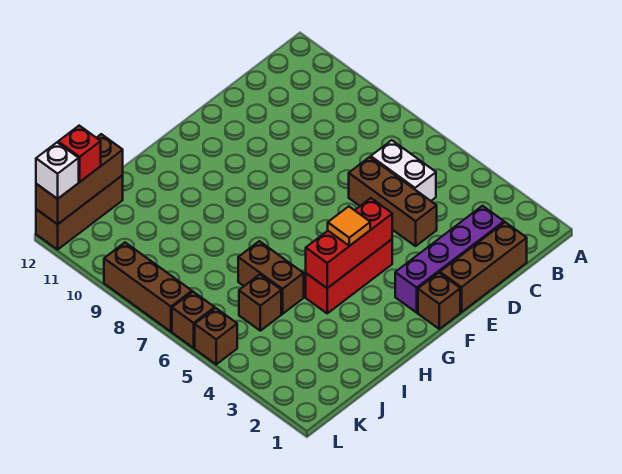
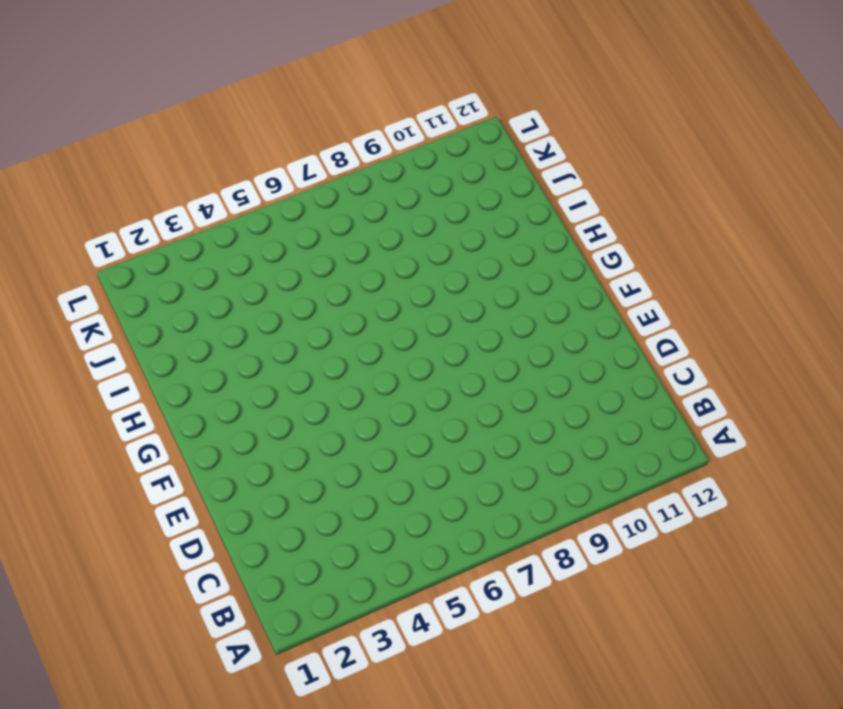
none -> brown 1x3 brick [440,222,527,312]
none -> purple 1x4 brick [395,206,504,313]
none -> white 1x2 brick [371,140,436,201]

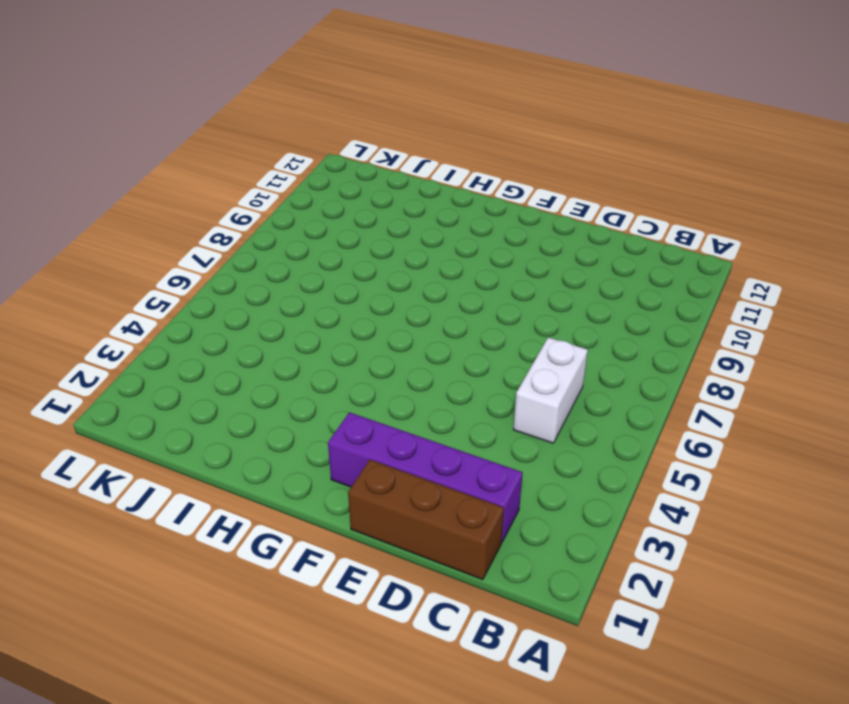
none -> brown 1x3 brick [349,157,437,246]
none -> brown 1x1 brick [418,273,460,329]
none -> red 1x3 brick [306,239,392,313]

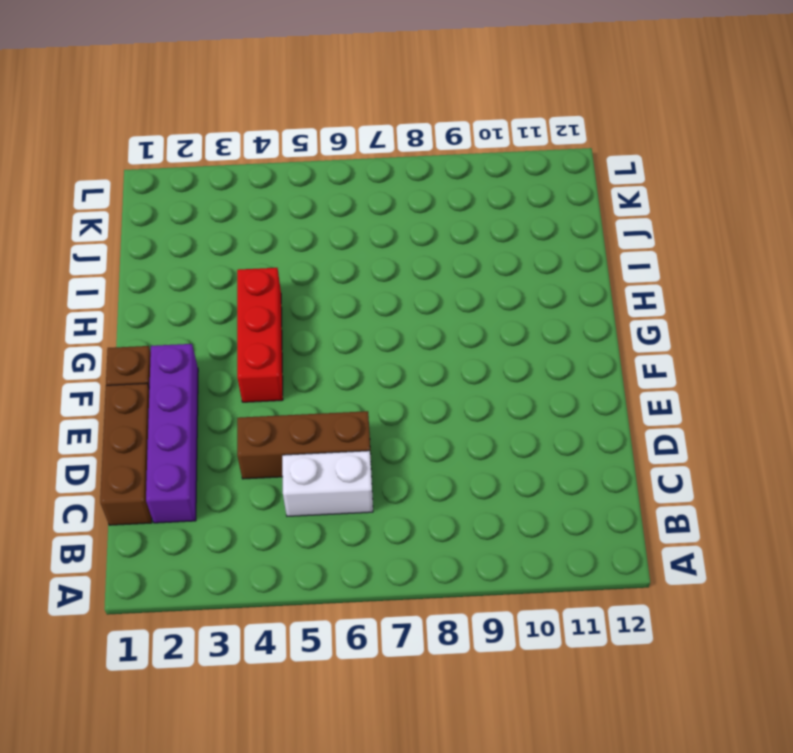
none -> brown 1x2 brick [238,241,304,314]
none -> brown 1x1 brick [239,274,281,331]
none -> brown 1x3 brick [36,175,123,250]

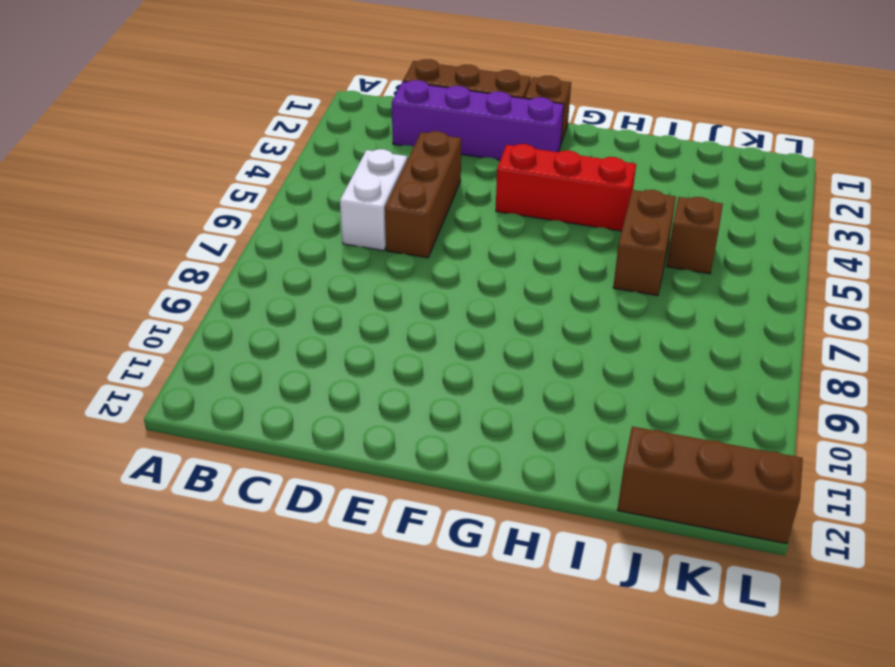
none -> brown 1x1 brick [195,308,237,364]
none -> brown 1x1 brick [172,292,215,348]
none -> brown 1x3 brick [104,243,192,332]

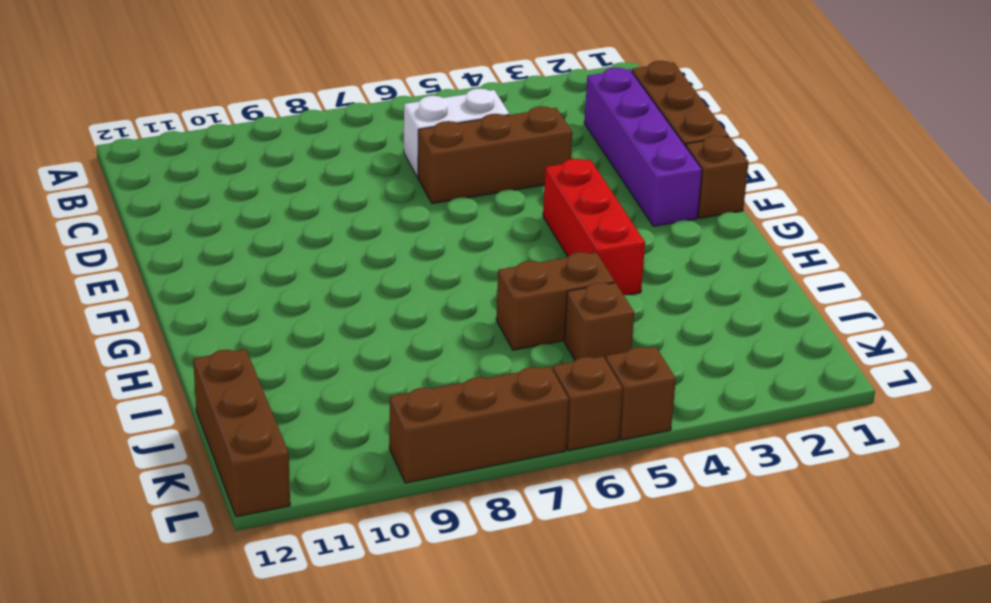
none -> red 1x3 brick [306,198,392,288]
none -> brown 1x3 brick [36,134,123,224]
none -> orange 1x1 tile [328,206,370,246]

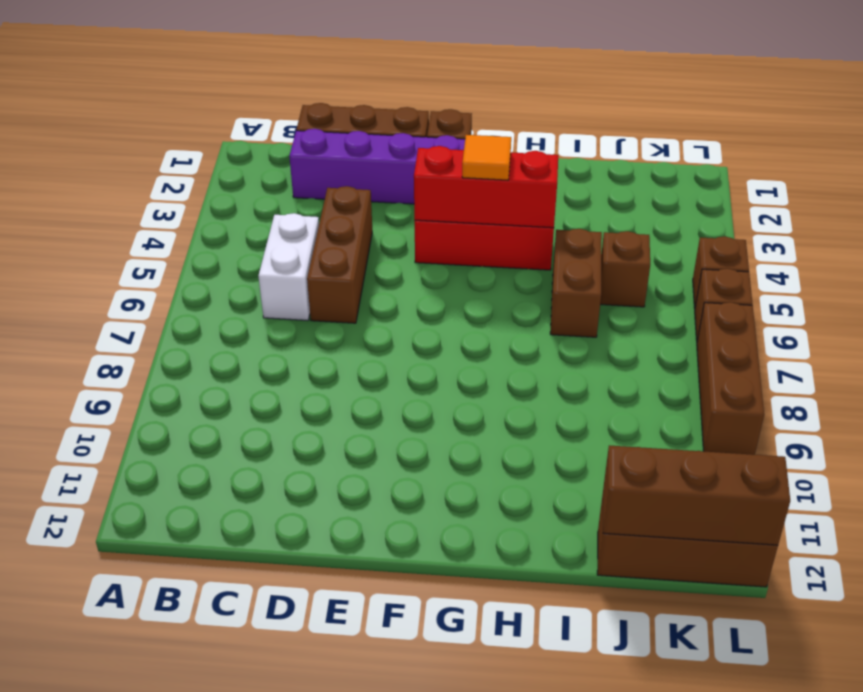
none -> red 1x1 brick [58,126,101,182]
none -> white 1x1 brick [36,142,79,199]

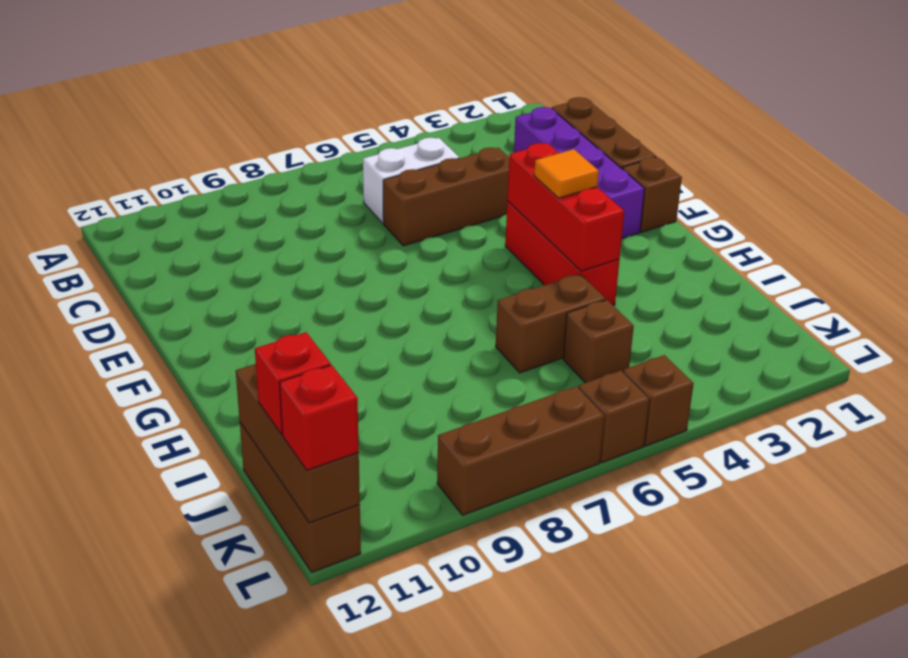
red 1x1 brick [279,365,359,470] -> white 1x1 brick [36,142,79,199]

